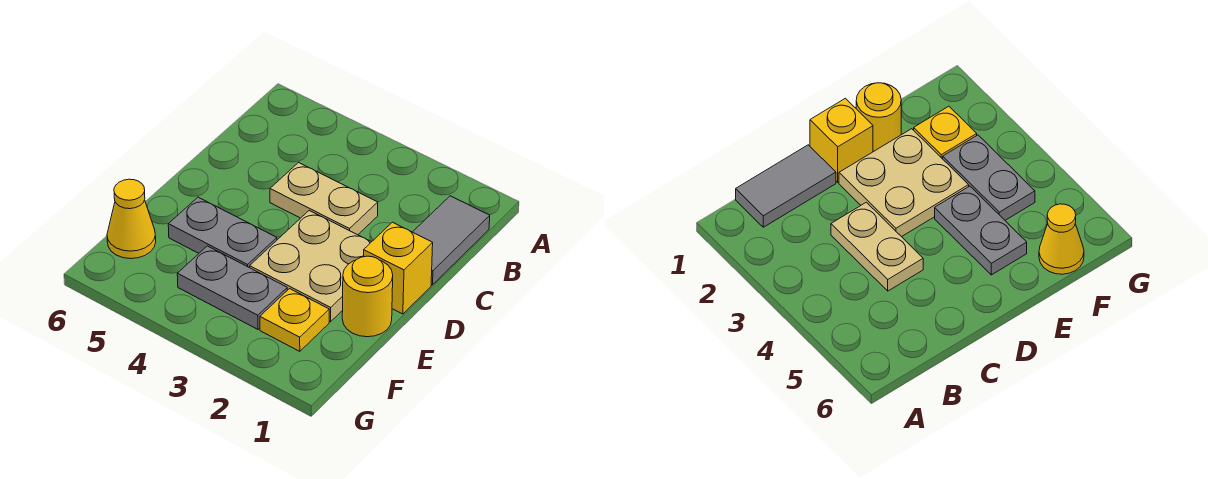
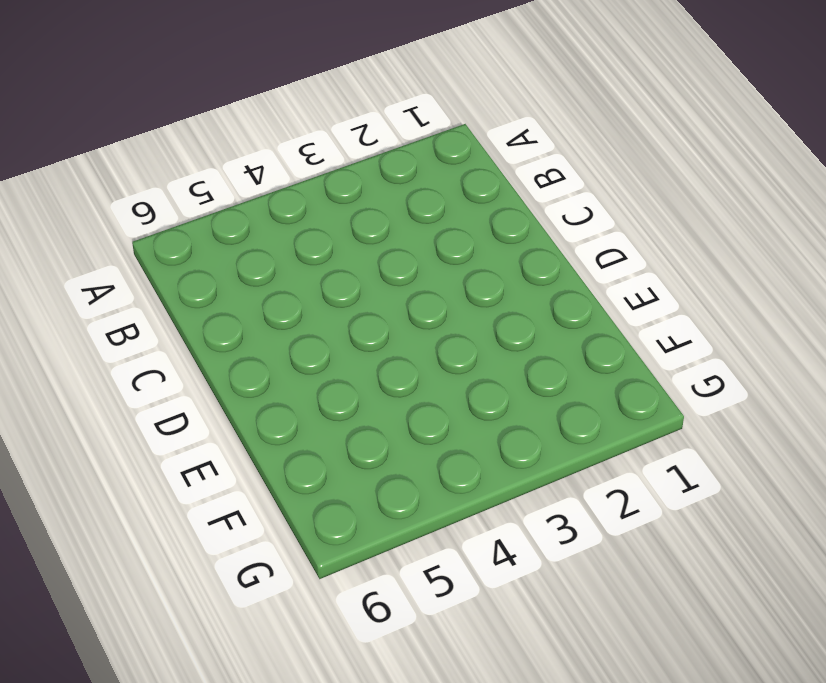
none -> grey 1x2 tile [413,196,490,285]
none -> tan 1x2 plate [270,163,378,235]

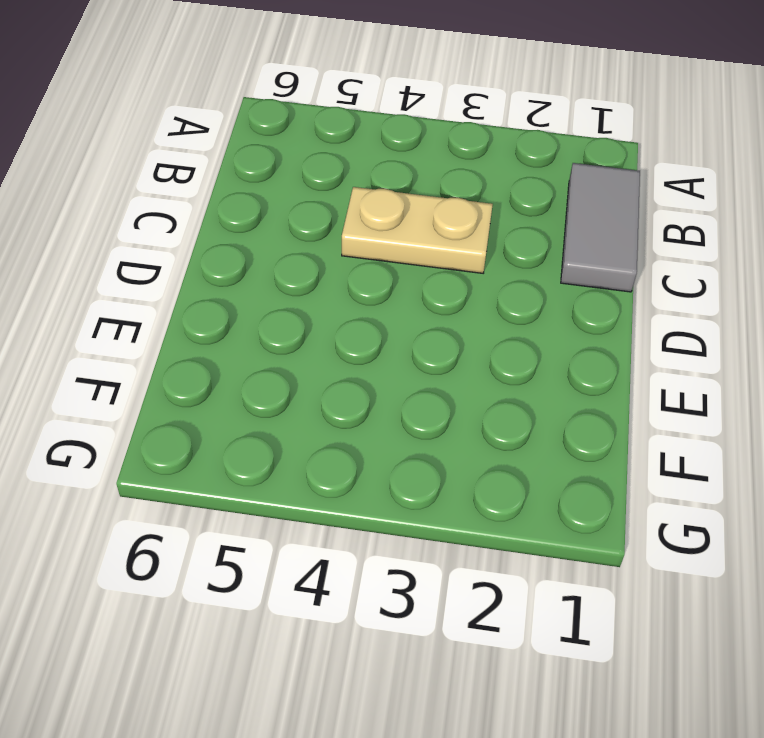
none -> yellow 1x1 brick [364,222,433,314]
none -> tan 2x2 plate [250,211,371,322]

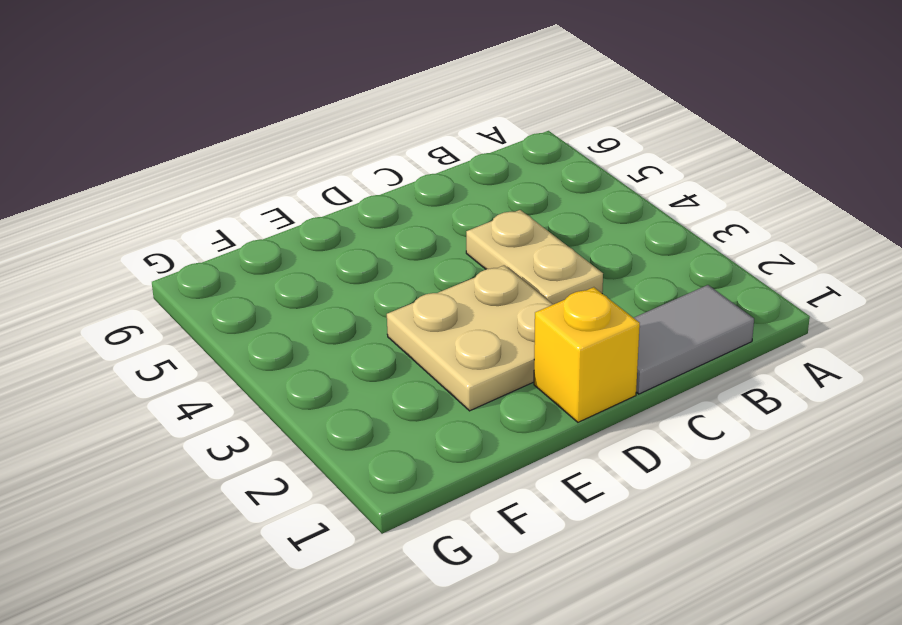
none -> yellow 1x1 round brick [342,256,393,337]
none -> grey 1x2 plate [168,197,277,268]

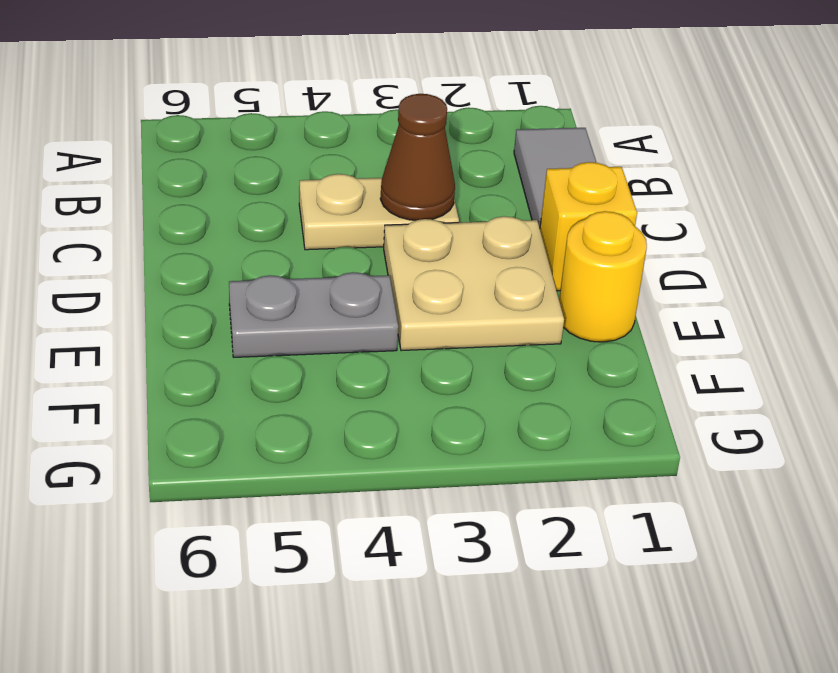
brown 1x1 cone [380,94,455,220] -> none
none -> yellow 1x1 plate [260,289,329,351]
none -> grey 1x2 plate [177,246,287,329]

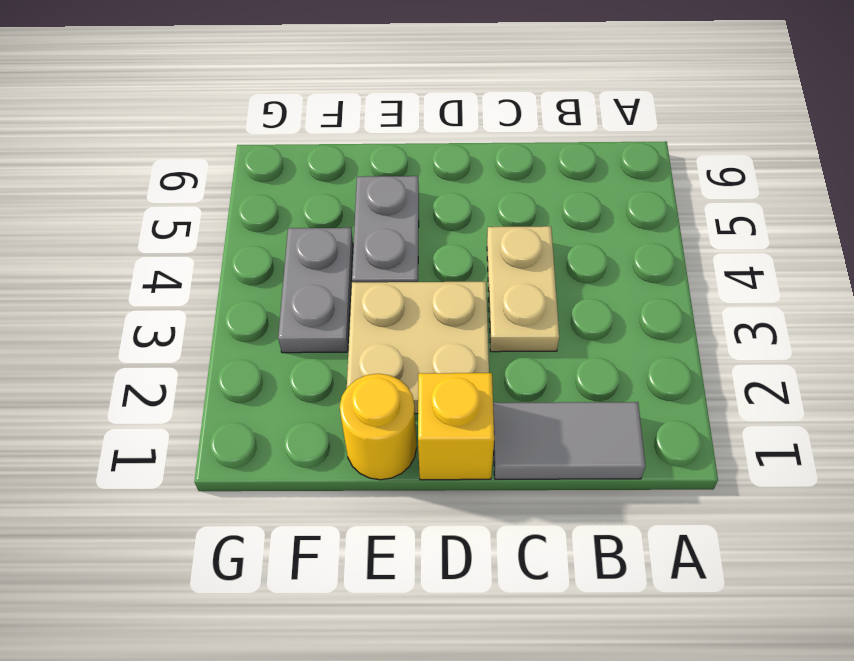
none -> yellow 1x1 plate [260,289,329,351]
none -> yellow 1x1 cone [107,179,156,259]

